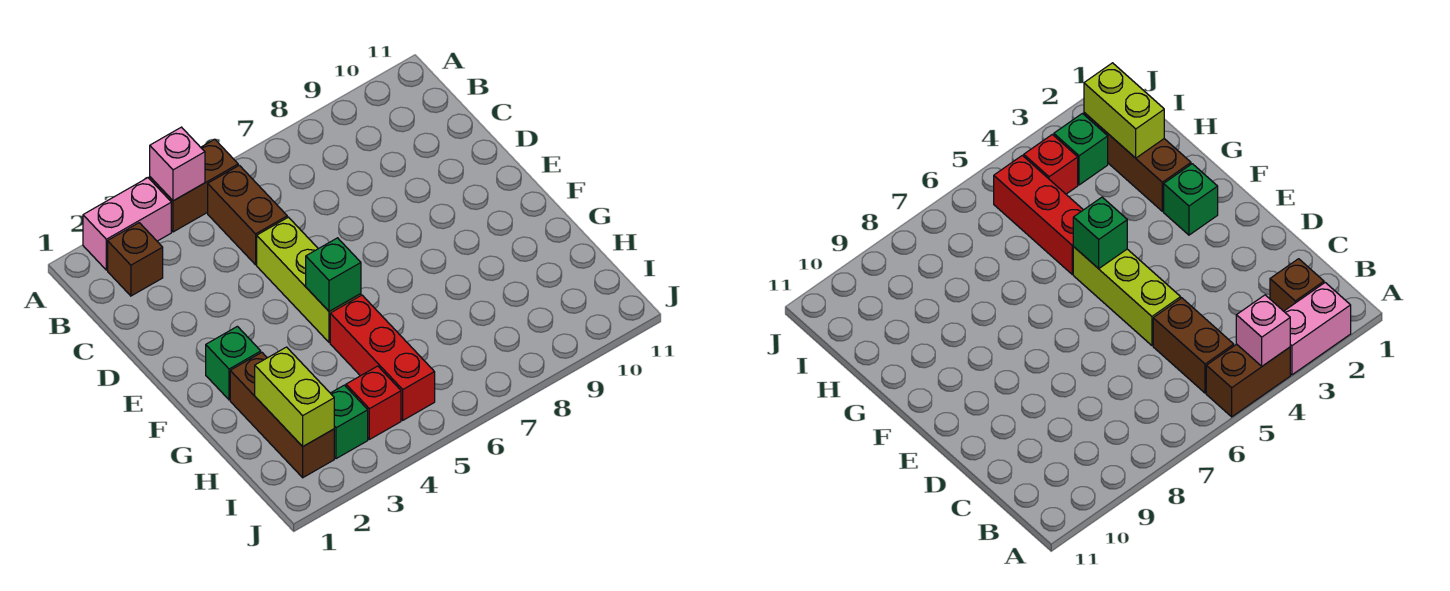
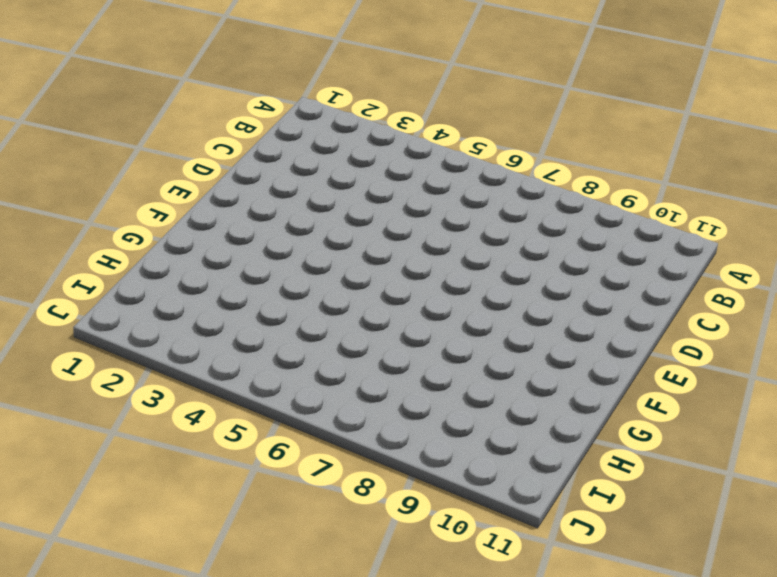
none -> pink 1x2 brick [83,178,171,270]
none -> brown 1x2 brick [150,139,238,232]
none -> brown 1x1 brick [108,223,163,296]

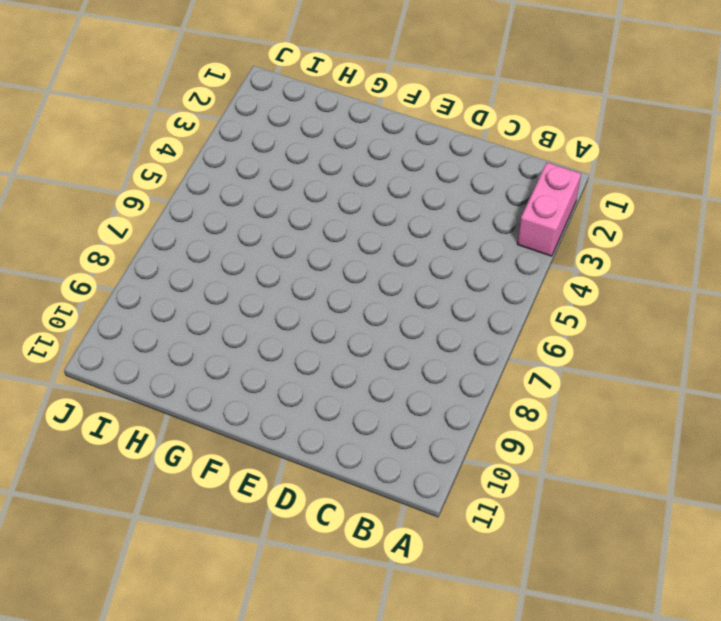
none -> brown 1x2 brick [150,139,238,232]
none -> brown 1x1 brick [108,223,163,296]
none -> brown 1x2 brick [208,165,287,265]

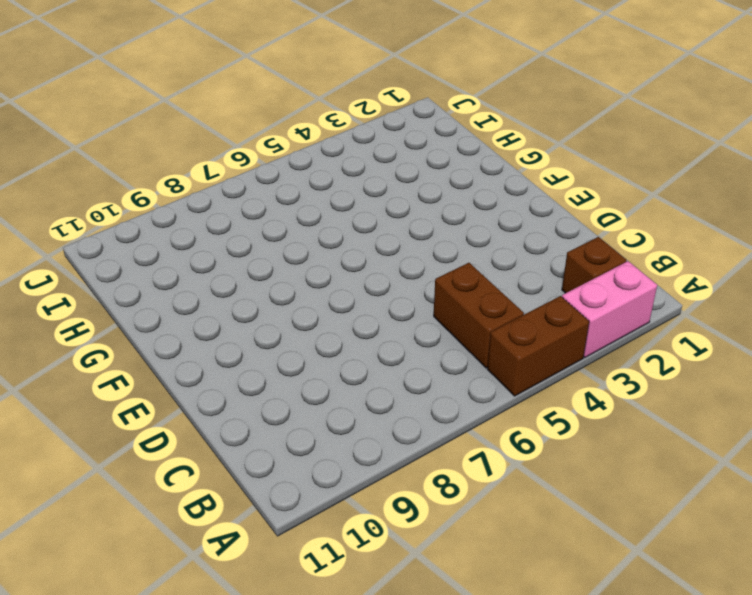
none -> lime 1x3 brick [257,217,361,343]
none -> green 1x1 brick [206,326,261,400]
none -> brown 1x3 brick [230,353,334,478]

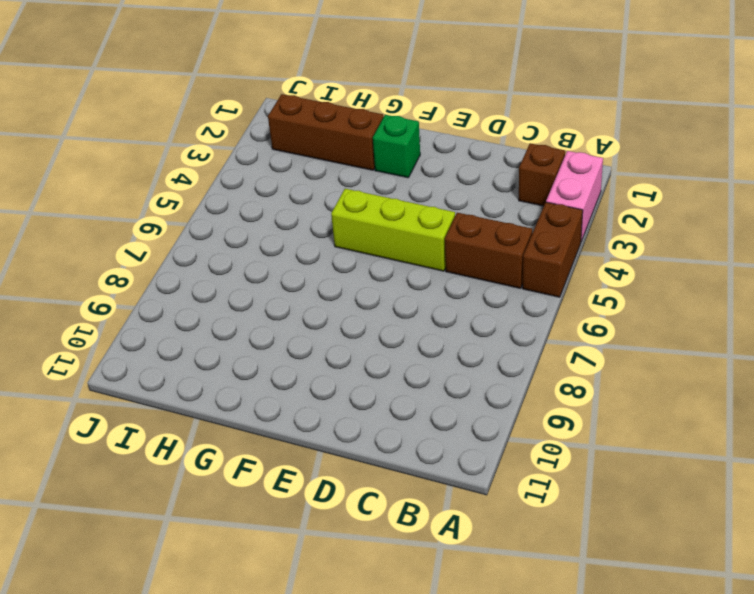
none -> red 1x3 brick [330,295,435,420]
none -> green 1x1 brick [331,385,368,459]
none -> red 1x1 brick [346,366,401,439]

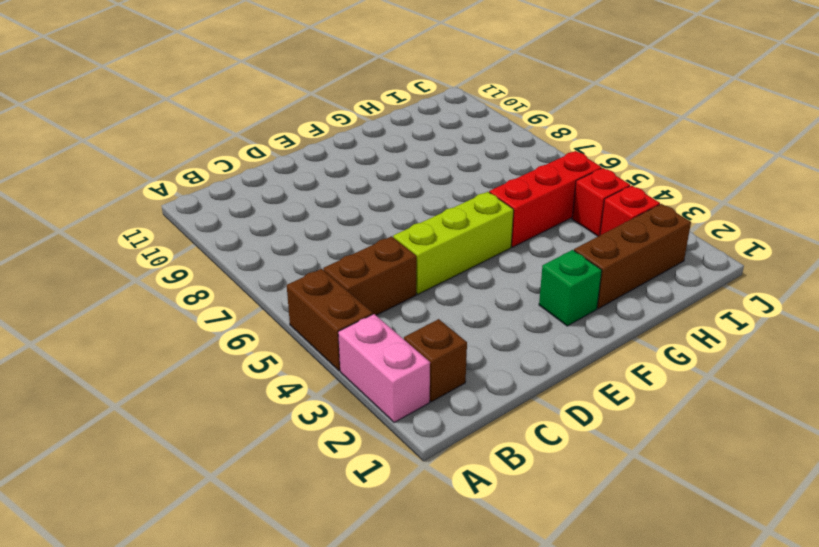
red 1x1 brick [600,186,660,235] -> green 1x1 brick [331,385,368,459]
none -> pink 1x1 brick [150,127,205,201]
none -> green 1x1 brick [306,238,361,312]
none -> lime 1x2 brick [255,347,334,447]

